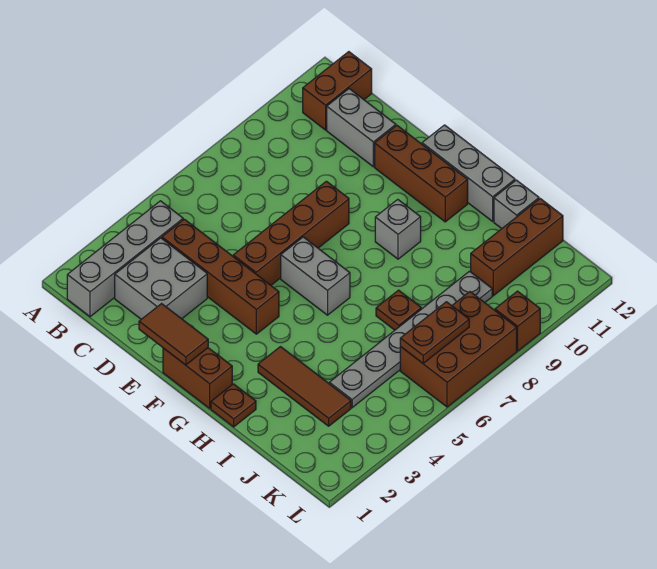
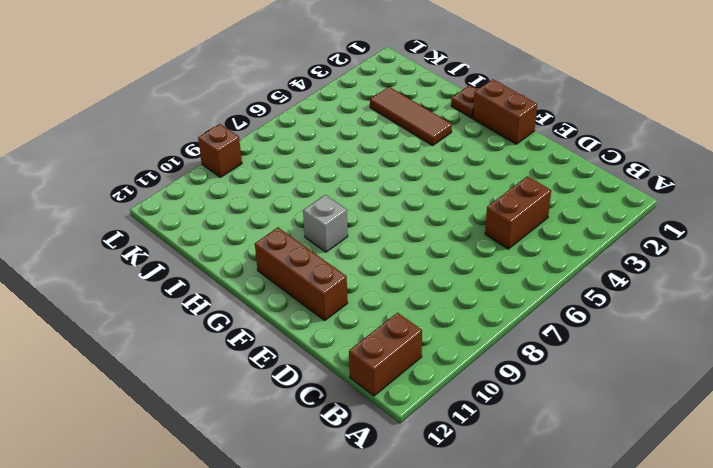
brown 1x2 brick [485,176,551,249] -> brown 1x4 brick [162,219,279,334]
none -> grey 1x4 brick [67,201,183,317]
none -> grey 2x2 brick [115,238,207,319]
none -> grey 1x2 brick [327,89,396,167]

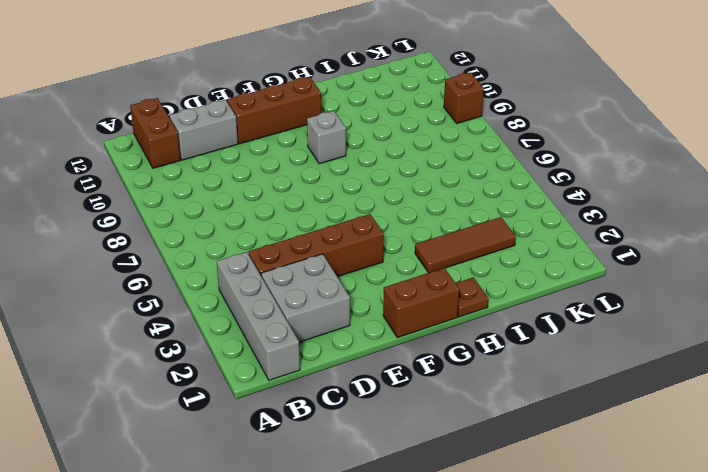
none -> brown 1x4 brick [233,181,349,285]
none -> grey 1x2 brick [281,237,350,315]
none -> grey 1x3 brick [422,125,515,221]

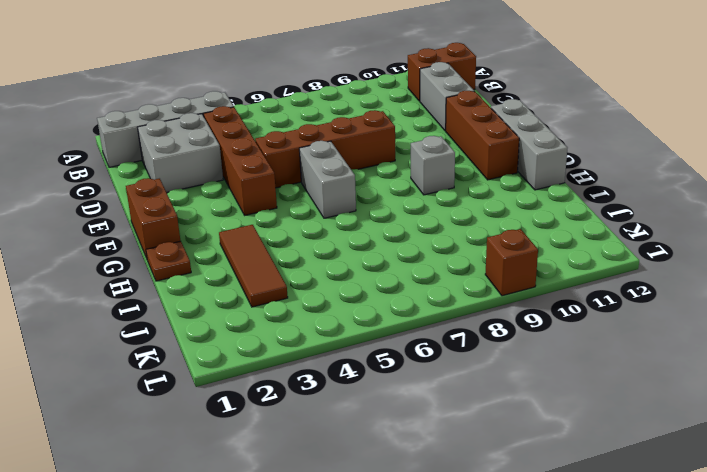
none -> brown 1x1 plate [376,290,421,330]
none -> grey 1x1 brick [494,180,539,229]
none -> grey 1x6 plate [329,271,492,408]

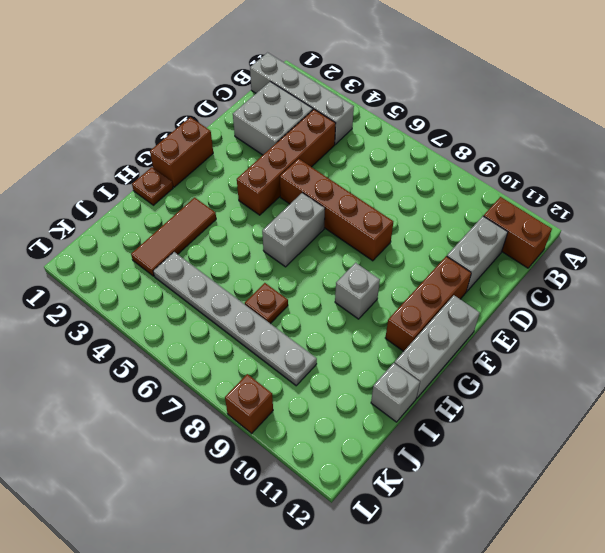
none -> brown 1x3 brick [471,199,563,296]
none -> brown 2x3 brick [400,292,517,407]
none -> brown 1x2 tile [139,304,208,365]

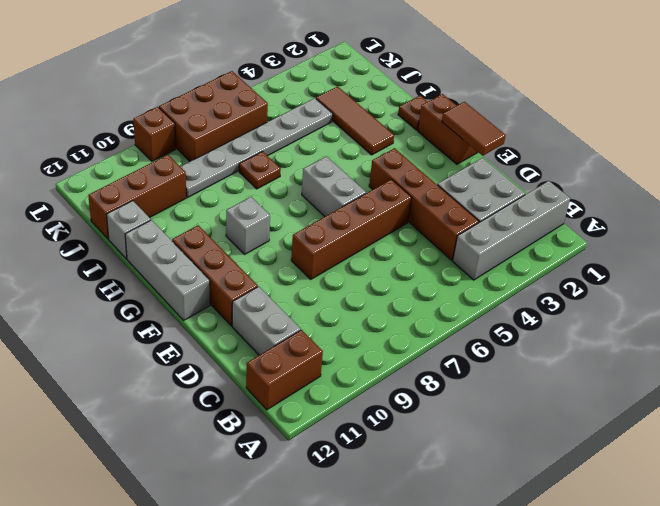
none -> brown 1x2 plate [400,302,469,363]

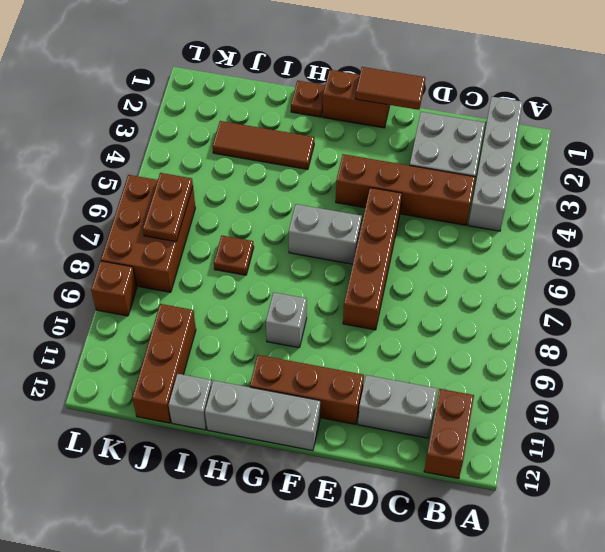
none -> grey 1x6 plate [329,271,492,408]

